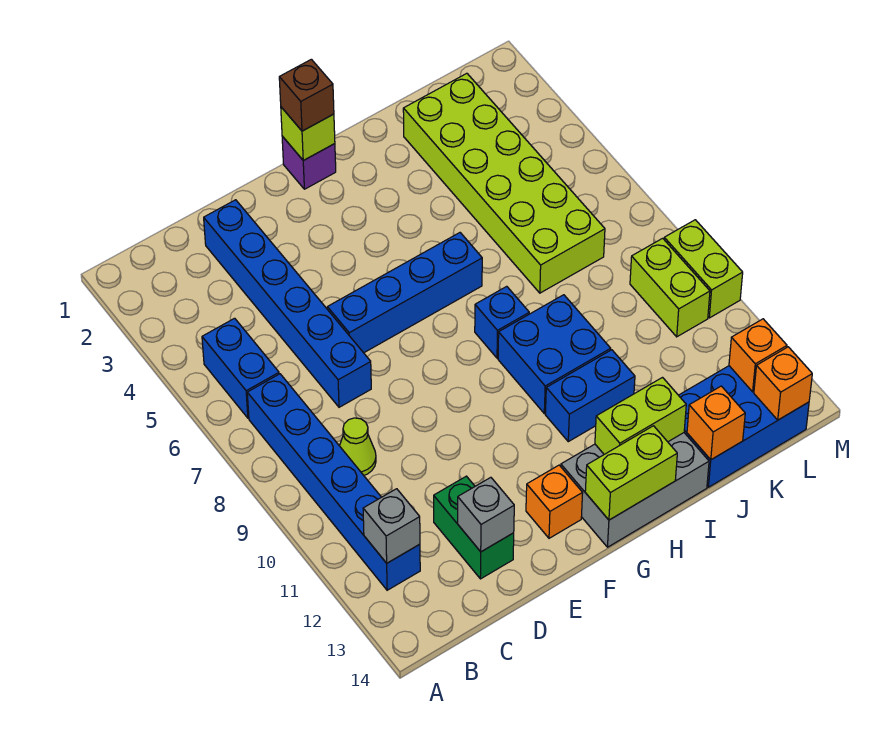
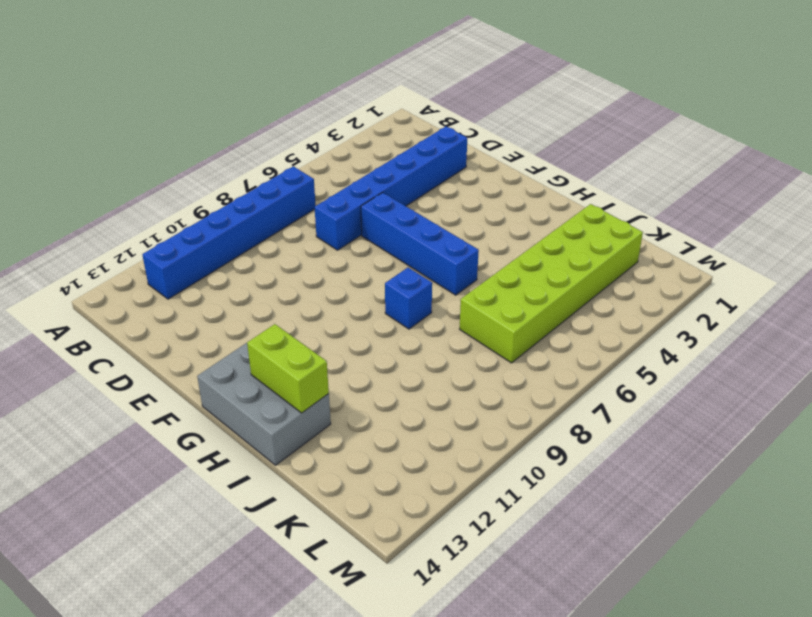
none -> blue 1x2 brick [202,318,279,418]
none -> lime 1x1 cone [340,418,376,475]
none -> green 1x2 brick [434,476,514,579]

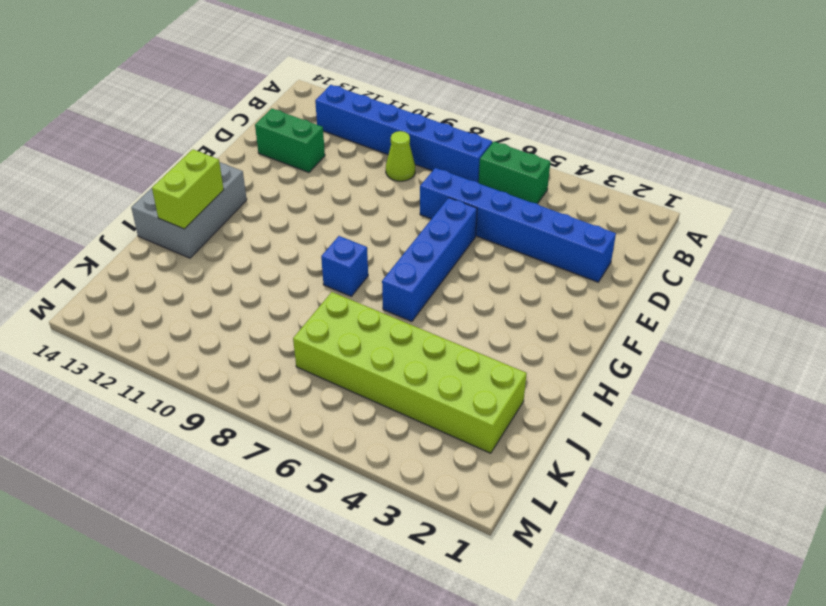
green 1x2 brick [479,142,550,204] -> blue 1x2 brick [202,318,279,418]
none -> orange 1x1 brick [526,465,583,538]
none -> purple 1x1 brick [282,136,336,189]
none -> blue 2x2 brick [498,295,611,413]

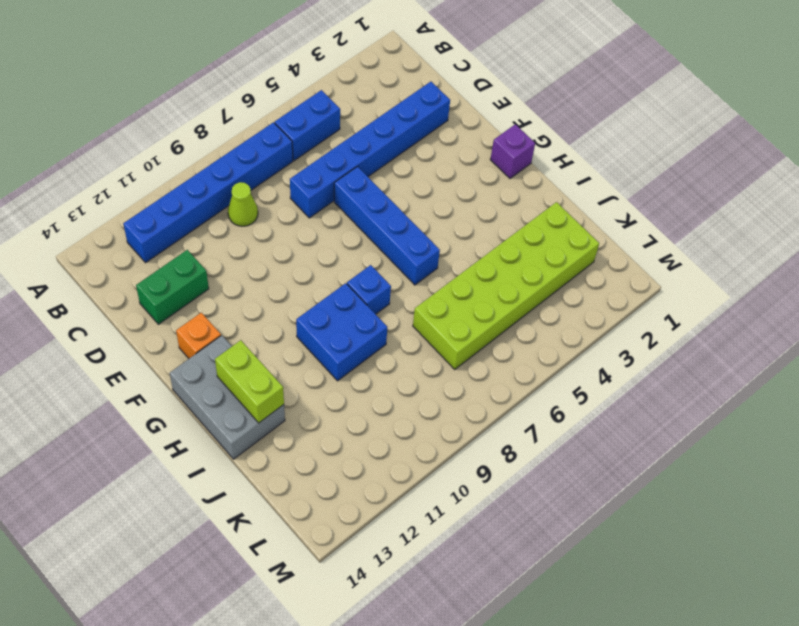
none -> blue 1x2 brick [545,350,635,442]
none -> blue 2x3 brick [679,366,809,487]
none -> lime 1x2 brick [630,238,710,337]

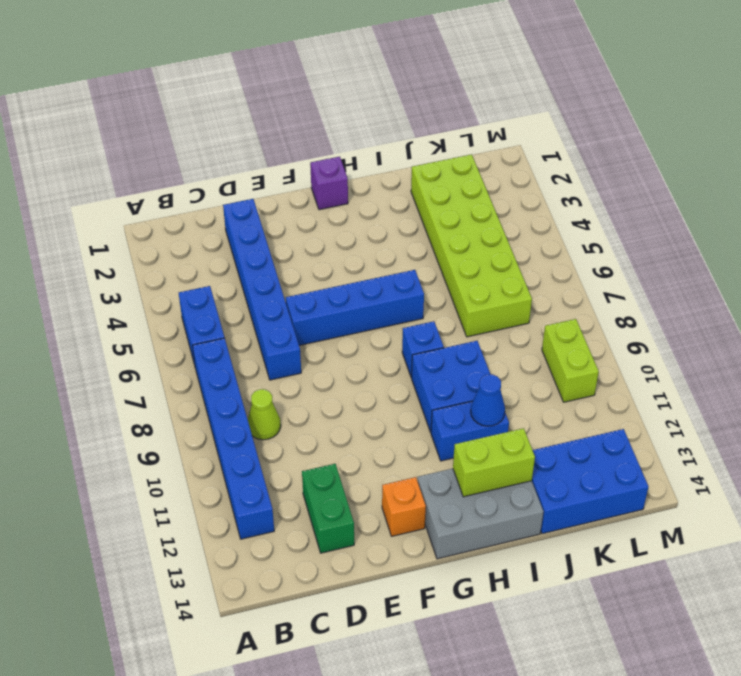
blue 1x1 cone [471,374,505,426] -> none
none -> lime 1x2 brick [664,220,743,318]
none -> grey 1x1 brick [363,489,420,563]
none -> grey 1x1 brick [458,477,514,552]

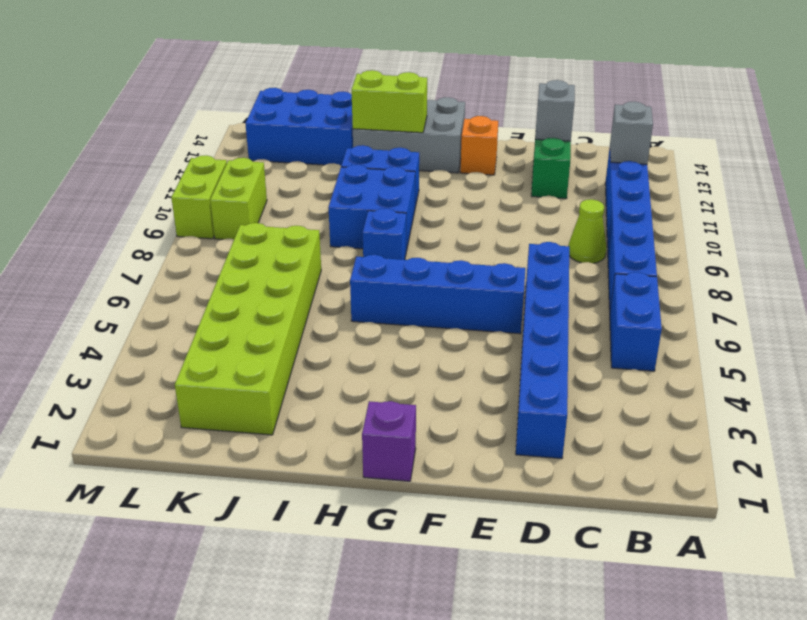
none -> lime 1x1 brick [281,107,335,160]
none -> lime 1x2 brick [585,426,677,520]
none -> orange 1x1 brick [687,386,745,460]

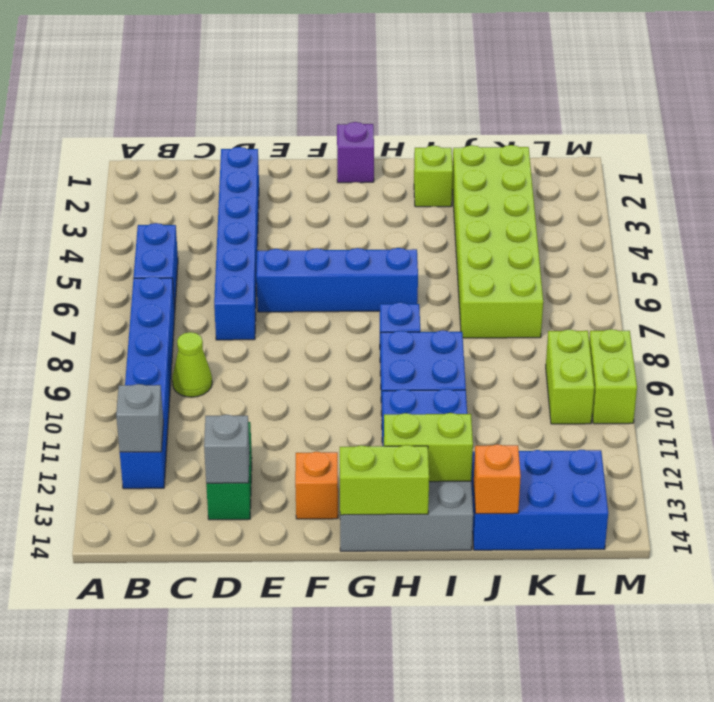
lime 1x1 brick [414,146,453,207] -> lime 1x1 brick moved to [281,107,335,160]
none -> orange 1x1 brick [729,319,787,392]
none -> orange 1x1 brick [754,347,812,420]
none -> brown 1x1 brick [279,59,334,131]

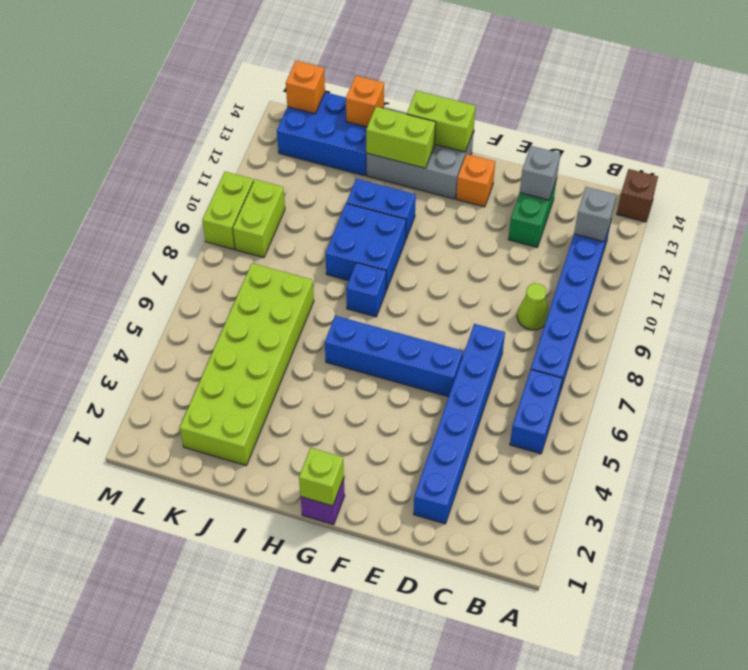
brown 1x1 brick [617,169,658,222] -> brown 1x1 brick moved to [279,59,334,131]
none -> orange 1x1 brick [729,319,787,392]

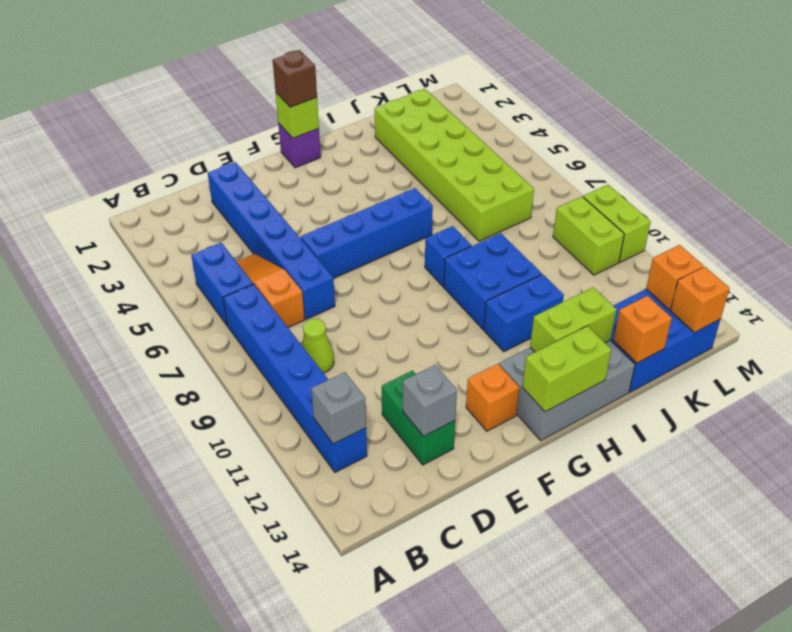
orange 1x3 slope [237,254,305,328] -> none

